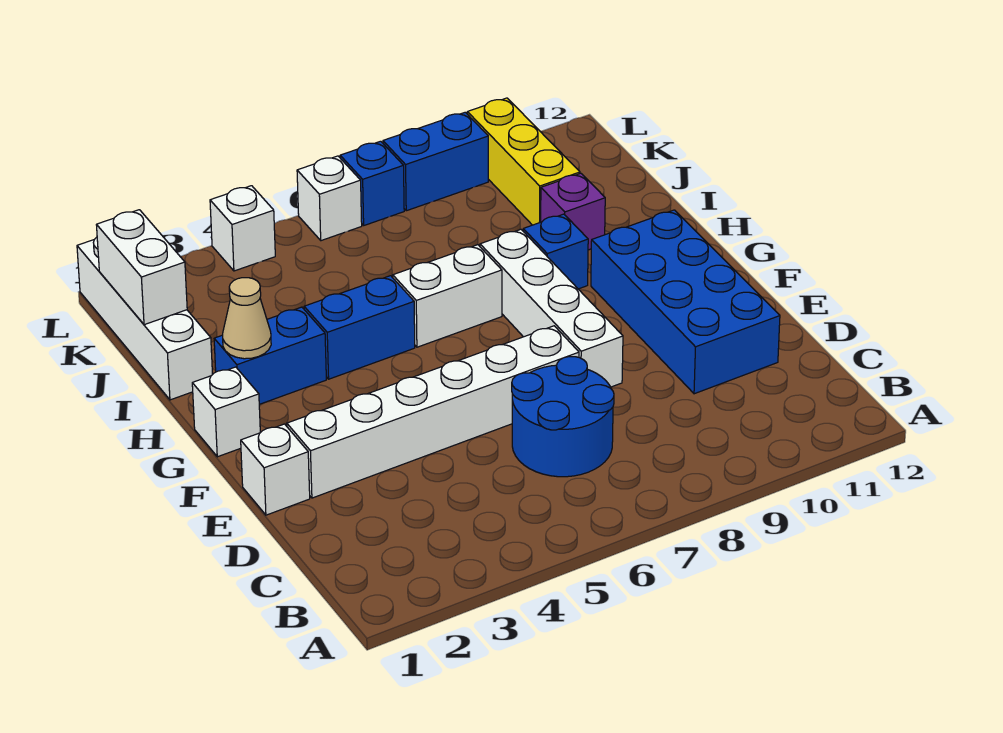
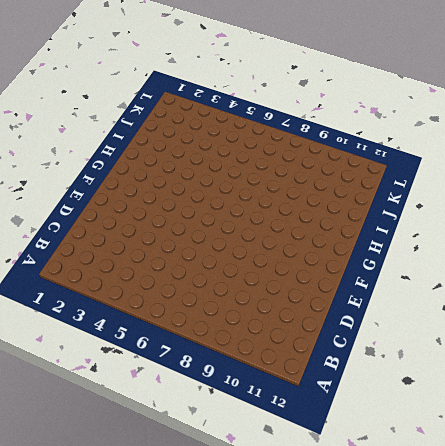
none -> blue 2x2 round brick [512,357,614,477]
none -> blue 2x4 brick [591,210,780,394]
none -> white 1x1 brick [241,424,310,515]

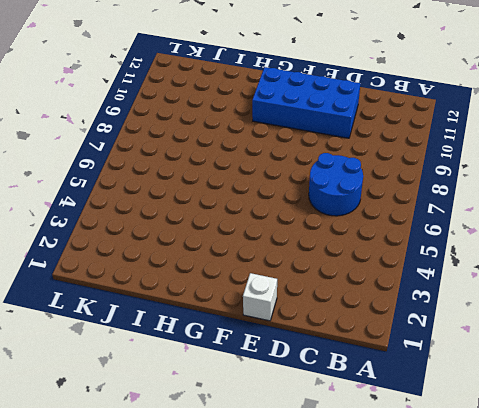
none -> white 1x6 brick [287,326,579,498]
none -> white 1x4 brick [480,229,623,387]
none -> white 1x1 brick [192,367,260,457]

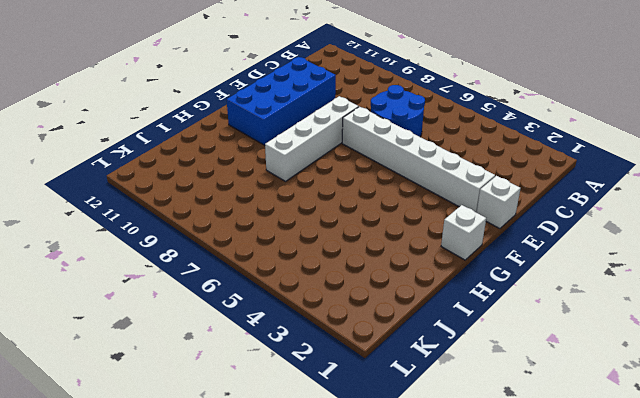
none -> blue 1x2 brick [214,307,326,404]
none -> blue 1x2 brick [304,276,415,379]
none -> white 1x2 brick [393,245,502,347]

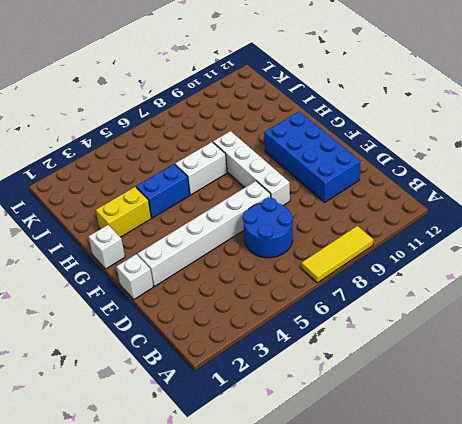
yellow 1x3 tile [301,226,373,283] -> none
yellow 1x2 brick [96,187,151,237] -> blue 1x2 brick [214,307,326,404]
none -> blue 1x1 brick [523,214,588,289]
none -> white 1x4 brick [77,237,213,400]
none -> purple 1x1 brick [541,173,605,250]

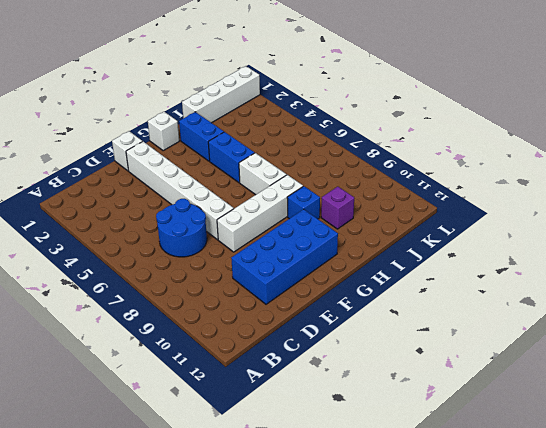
none -> yellow 1x3 brick [467,98,580,225]
none -> white 1x1 brick [210,186,275,271]
none -> white 1x1 brick [297,156,362,241]

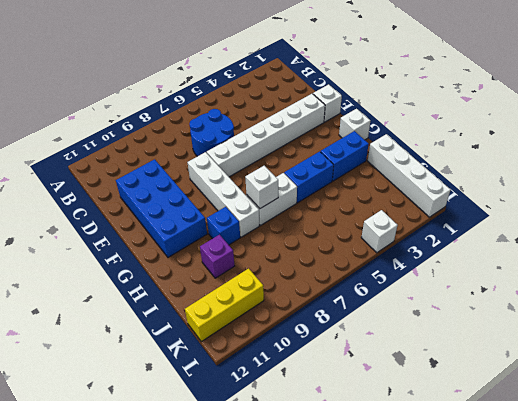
white 1x1 brick [245,166,278,208] -> white 1x1 brick moved to [297,156,362,241]
yellow 1x3 brick [185,268,264,342] -> yellow 1x3 brick turned to [467,98,580,225]
none -> blue 1x1 brick [340,141,404,225]
none -> blue 1x2 brick [383,112,488,211]
none -> tan 1x1 cone [223,278,271,359]

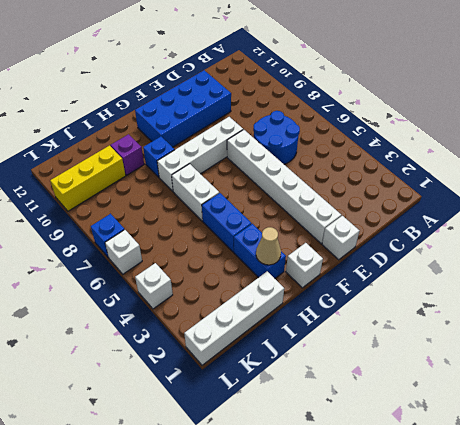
none -> blue 1x2 brick [383,112,488,211]
none -> white 1x2 brick [97,210,187,325]

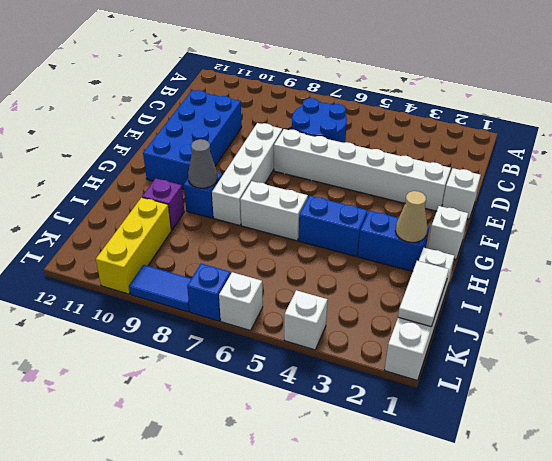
grey 1x1 cone [188,139,217,188] -> none
white 1x2 tile [398,261,449,327] -> white 1x2 brick [97,210,187,325]
blue 1x2 tile [129,265,191,312] -> blue 1x2 brick [383,112,488,211]

